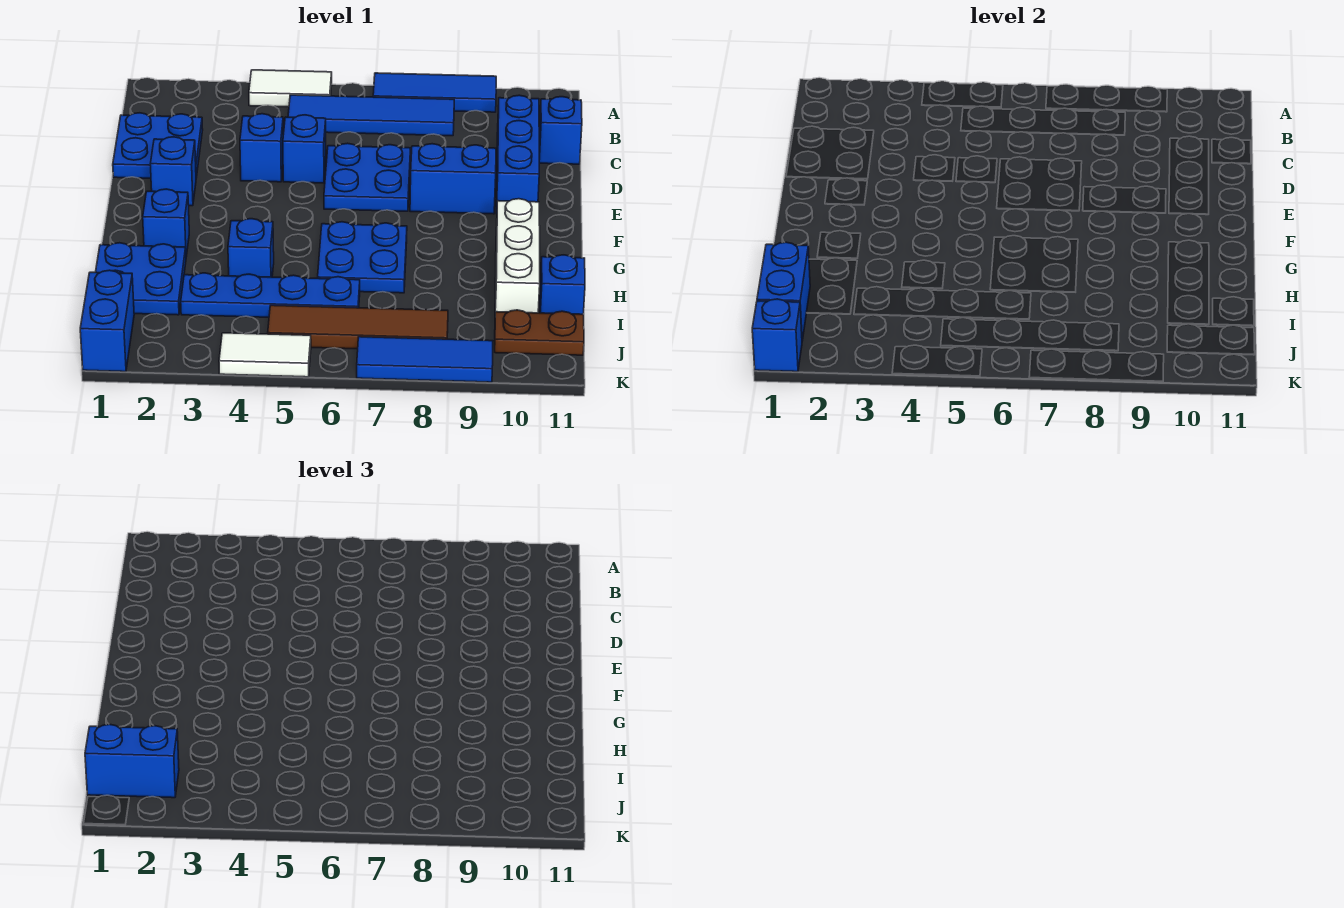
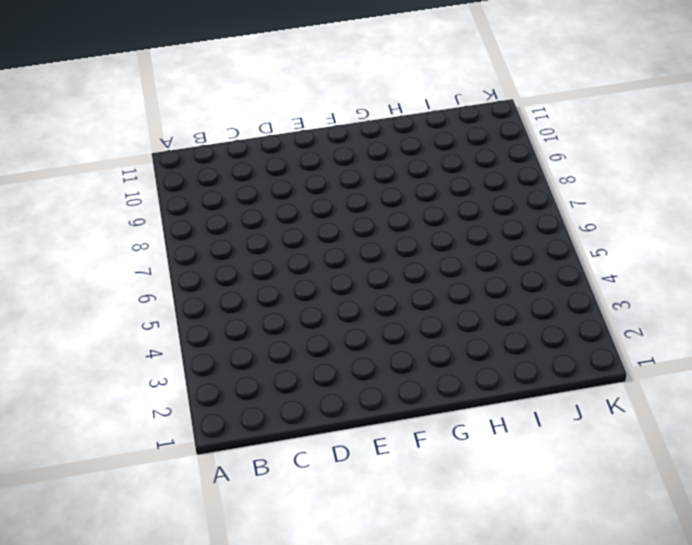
none -> white 1x2 tile [249,70,332,107]
none -> blue 1x3 tile [373,73,496,112]
none -> blue 1x4 tile [288,95,454,136]

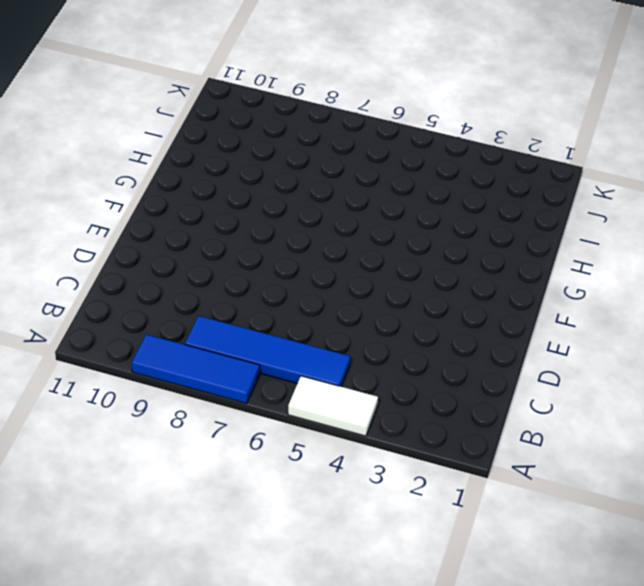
none -> blue 2x2 plate [113,113,203,178]
none -> blue 1x3 brick [496,95,539,214]
none -> blue 1x1 brick [539,97,582,164]

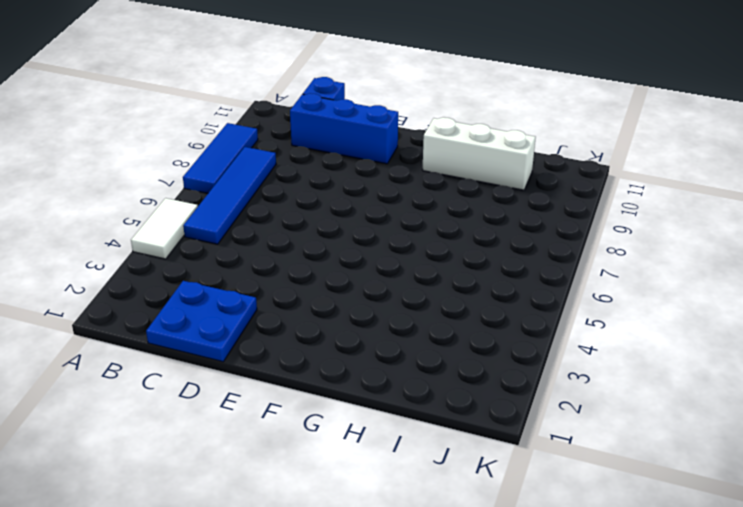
none -> blue 1x1 brick [240,114,283,182]
none -> blue 1x1 brick [283,115,326,183]
none -> blue 2x2 plate [324,143,411,211]

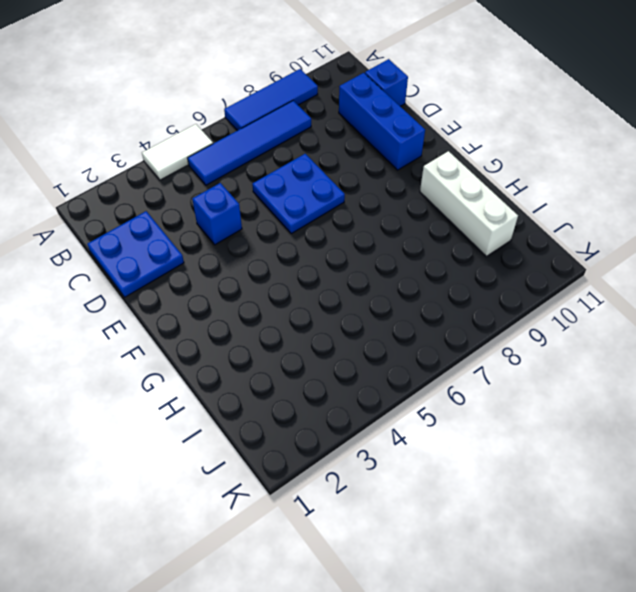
none -> blue 1x1 brick [283,115,326,183]
none -> blue 1x1 brick [150,137,196,206]
none -> blue 1x2 brick [410,144,496,214]

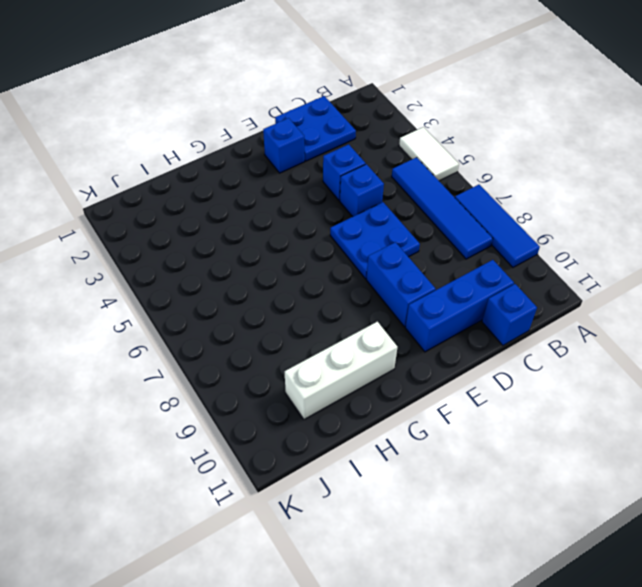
none -> blue 1x1 brick [143,189,189,257]
none -> blue 2x2 plate [318,222,407,293]
none -> blue 2x2 plate [96,243,186,315]

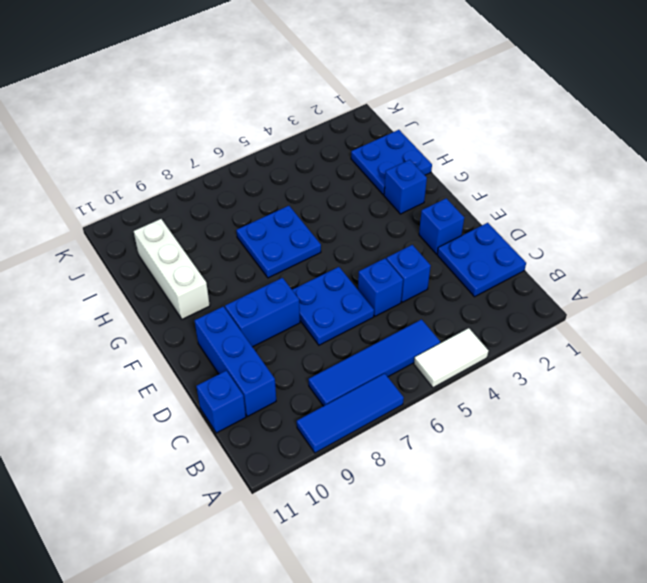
none -> blue 1x1 brick [228,219,274,277]
none -> blue 1x4 plate [181,273,360,317]
none -> blue 1x1 brick [540,255,585,314]

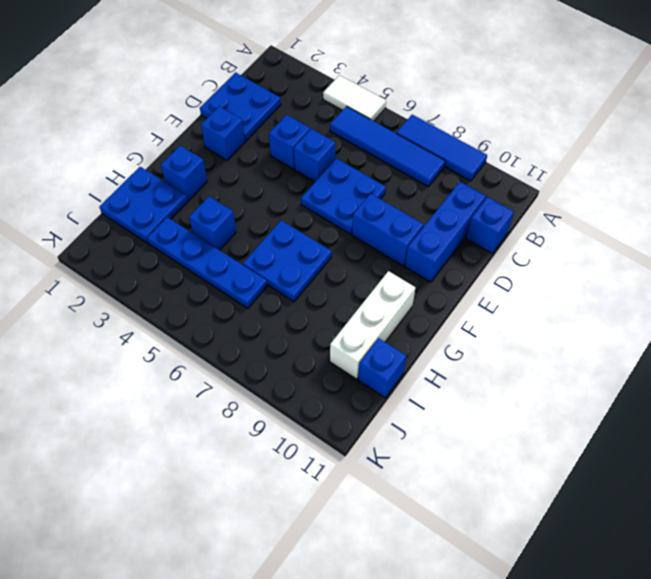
none -> blue 1x2 brick [80,270,134,372]
none -> brown 1x4 tile [268,305,448,349]
none -> brown 1x2 plate [495,310,584,355]

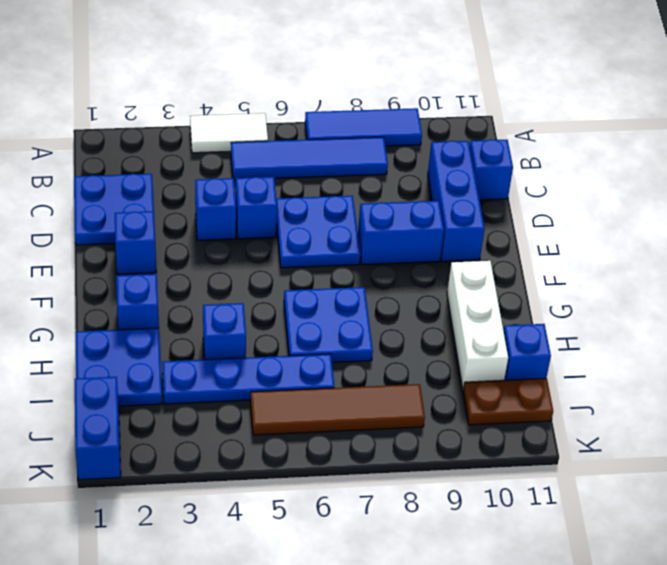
none -> white 1x2 tile [219,333,311,377]
none -> blue 1x3 tile [357,337,493,382]
none -> blue 1x2 brick [757,242,810,341]

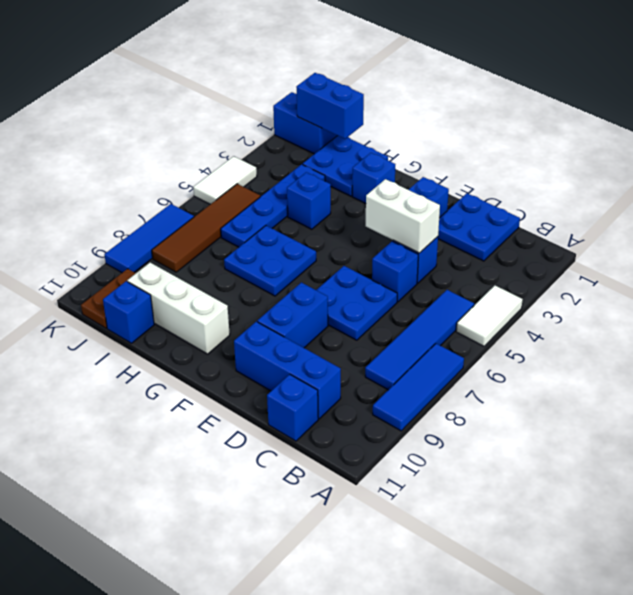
white 1x2 brick [366,179,440,253] -> none
none -> blue 1x1 brick [752,299,802,372]
none -> blue 1x2 brick [85,724,179,798]

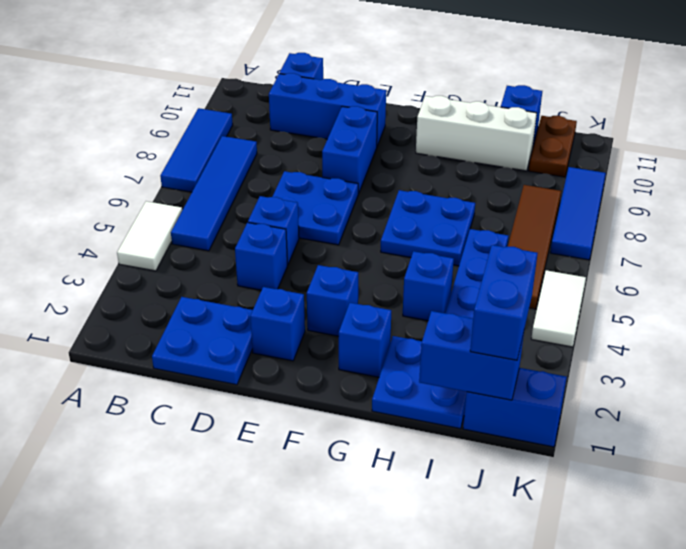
blue 1x1 brick [307,265,358,336] -> blue 1x1 brick moved to [752,299,802,372]

